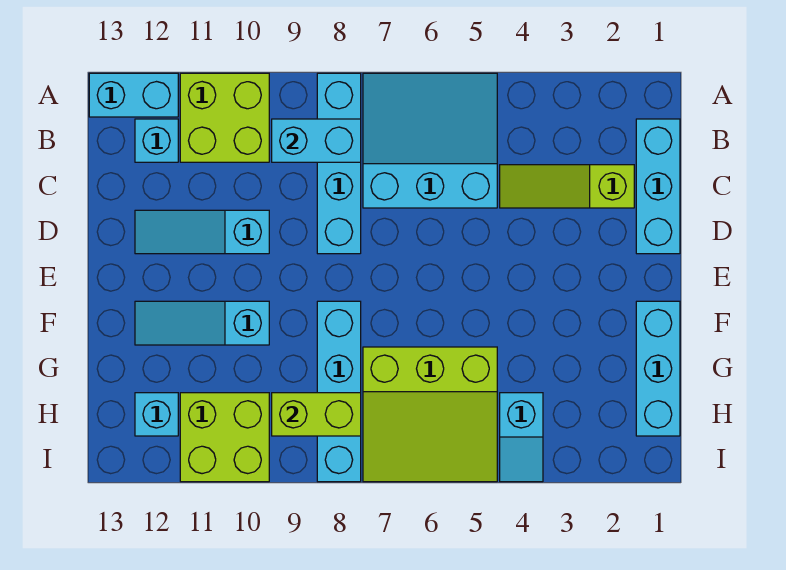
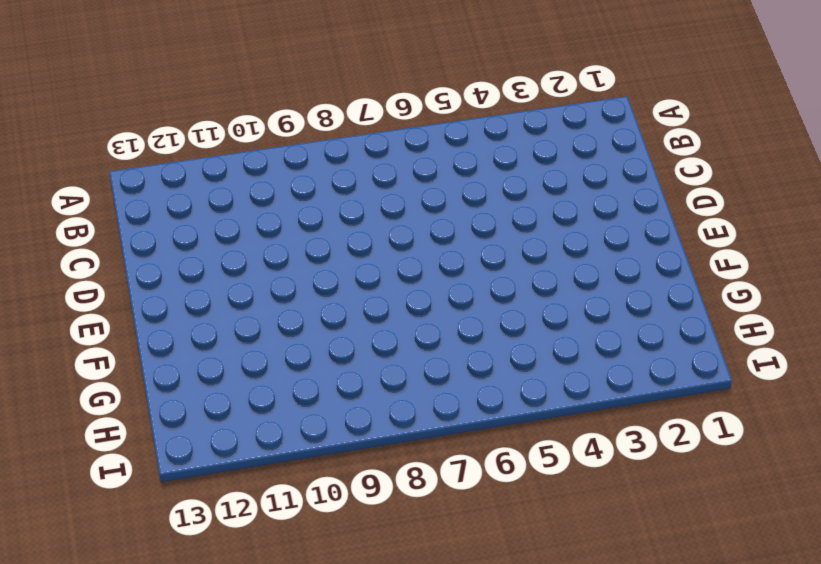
none -> cyan 3x3 slope [363,73,497,208]
none -> cyan 1x4 brick [317,73,361,254]
none -> lime 2x2 brick [180,73,269,162]

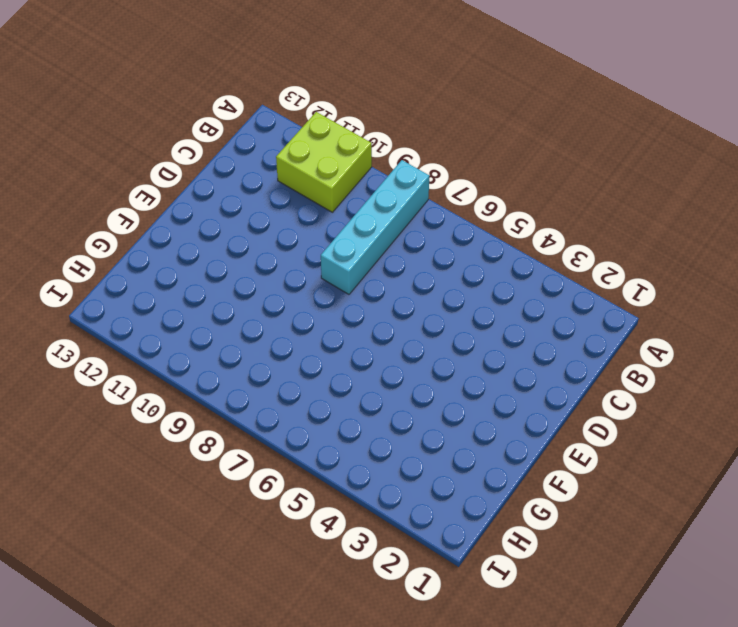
none -> cyan 3x3 slope [363,73,497,208]
none -> cyan 1x2 brick [89,73,178,117]
none -> cyan 1x3 brick [636,119,680,254]

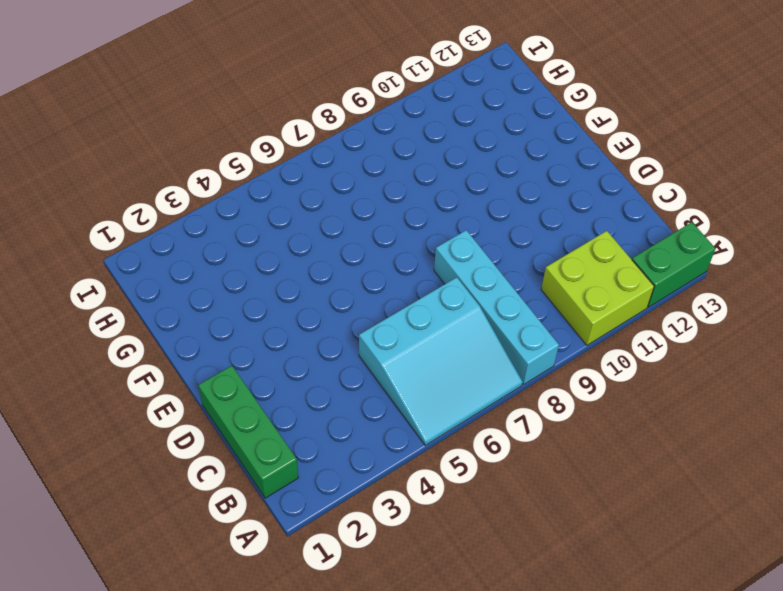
green 1x2 brick [632,222,715,307] -> cyan 1x2 brick [89,73,178,117]
green 1x3 brick [198,366,299,498] -> cyan 1x3 brick [636,119,680,254]
none -> cyan 1x1 brick [135,119,178,162]
none -> lime 1x3 slope [500,165,634,208]
none -> cyan 1x3 slope [135,210,269,254]

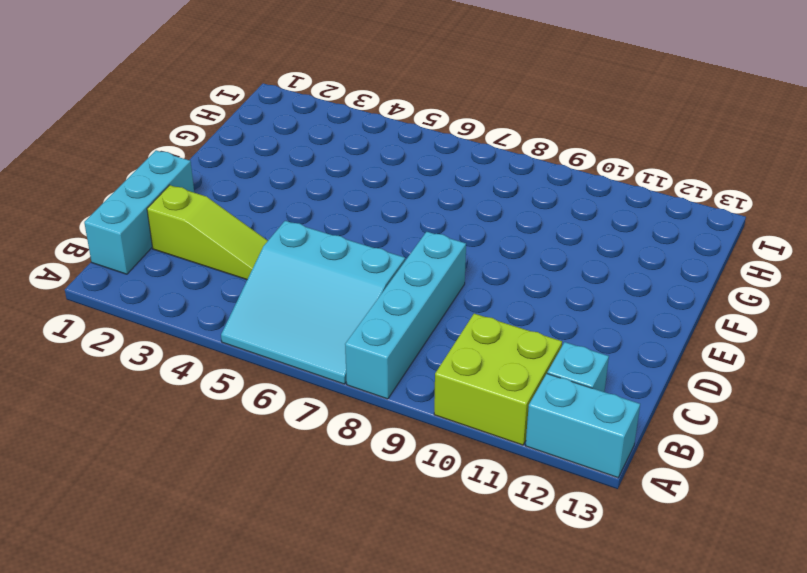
none -> cyan 1x3 slope [135,210,269,254]
none -> cyan 1x3 brick [636,301,680,436]
none -> cyan 1x4 brick [317,301,361,482]

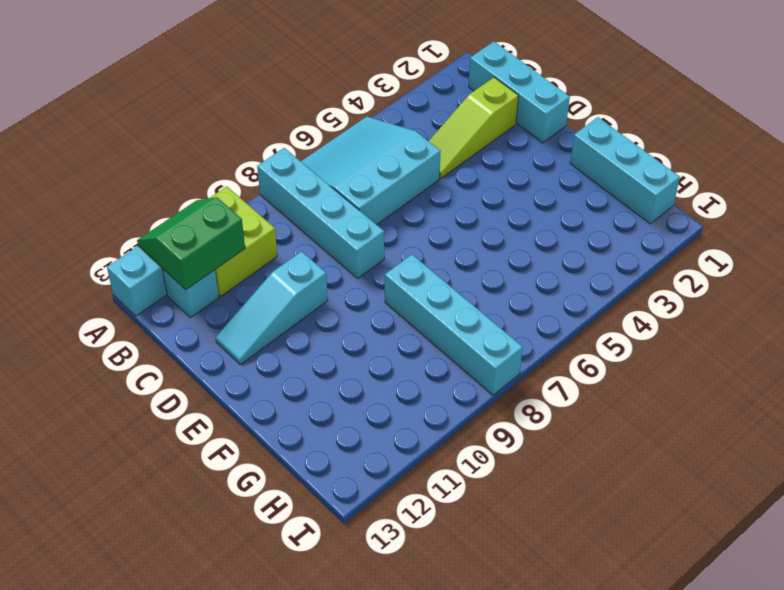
green 2x2 slope [137,197,245,290] -> none
none -> cyan 1x3 slope [135,301,269,345]
none -> lime 3x3 slope [363,347,497,482]
none -> cyan 1x2 slope [500,393,543,482]

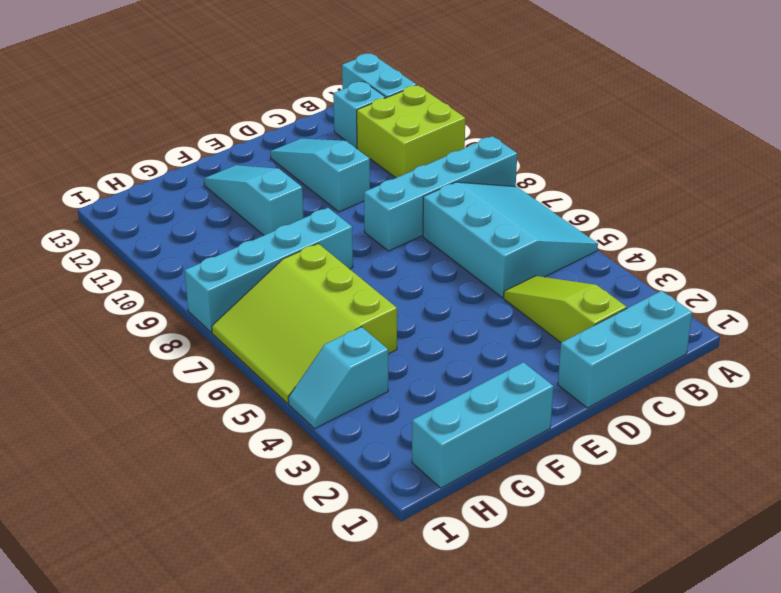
none -> lime 2x2 brick [180,393,269,482]
none -> cyan 1x1 brick [135,393,178,436]
none -> cyan 1x2 brick [272,119,361,162]

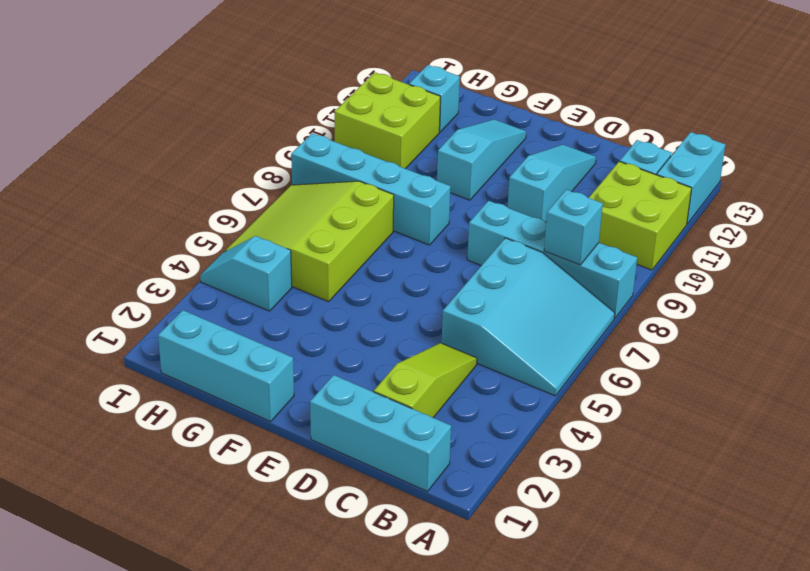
cyan 1x1 brick [544,190,603,265] -> cyan 1x2 brick [272,119,361,162]
none -> lime 1x2 brick [272,393,361,436]

